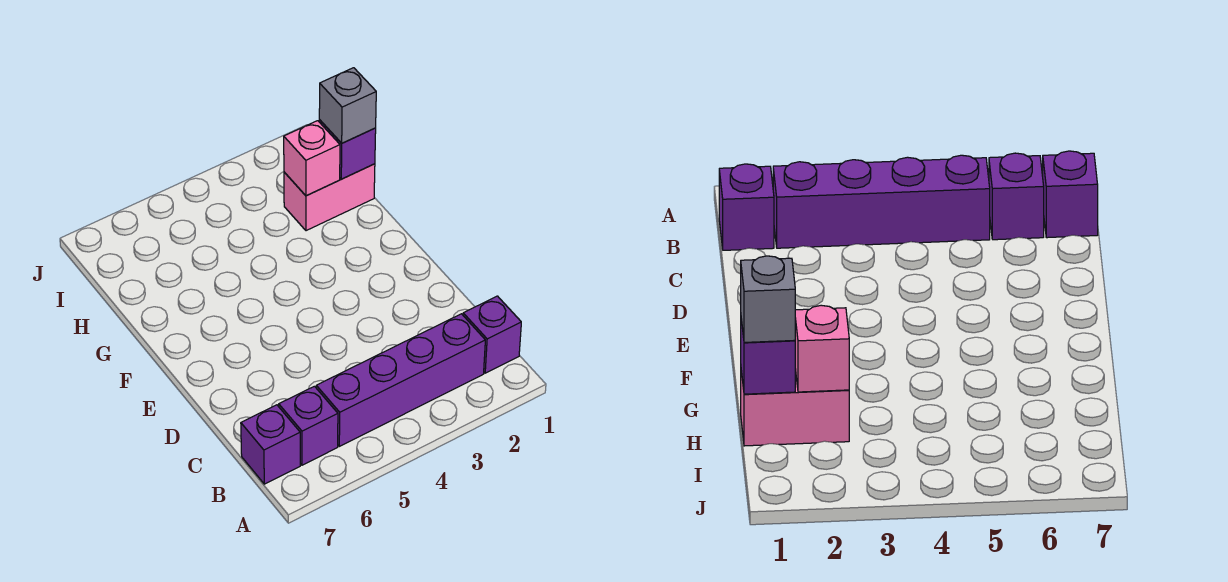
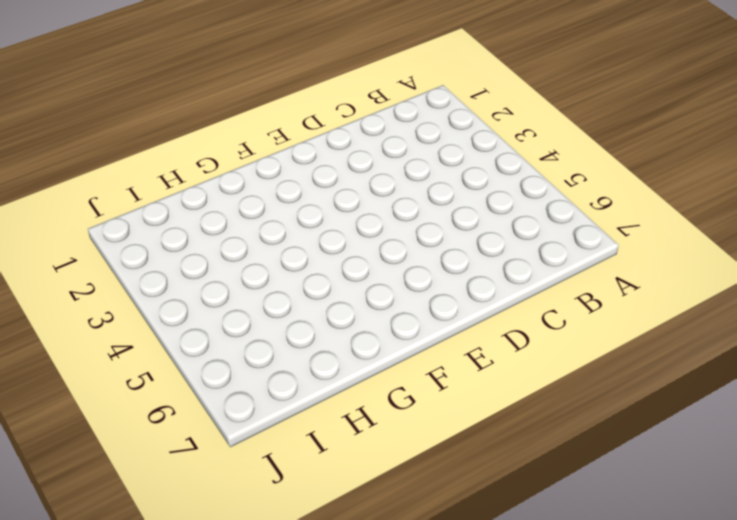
none -> purple 1x1 brick [463,296,521,373]
none -> purple 1x4 brick [316,314,485,446]

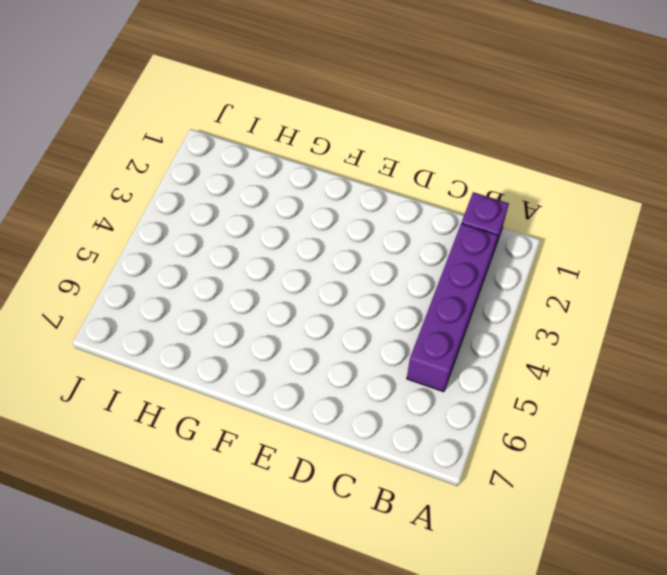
none -> purple 1x1 brick [279,386,338,465]
none -> purple 1x1 brick [241,405,300,484]

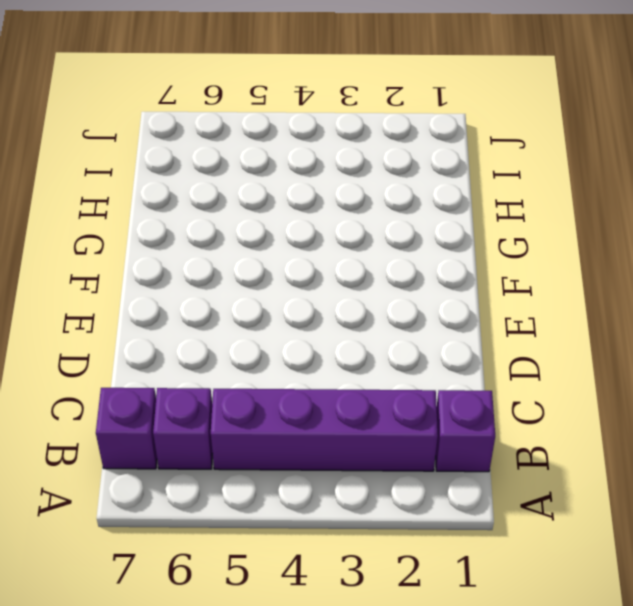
none -> pink 1x2 brick [284,164,375,231]
none -> purple 1x1 brick [319,120,376,179]

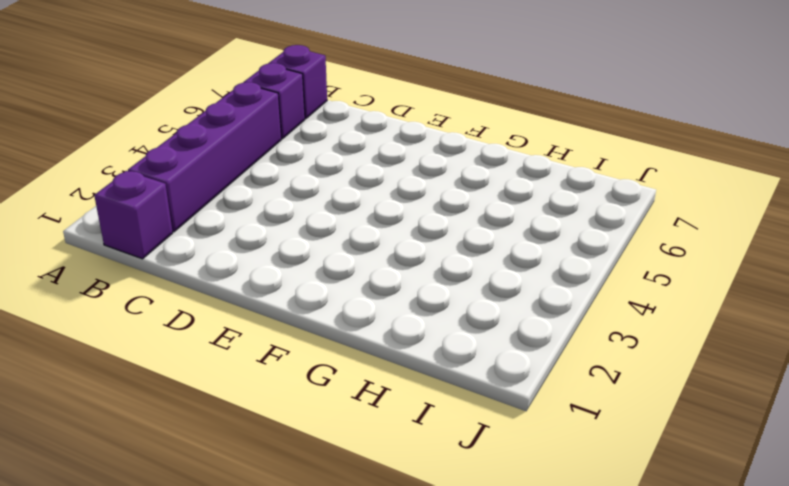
none -> pink 1x2 brick [284,164,375,231]
none -> purple 1x1 brick [319,120,376,179]

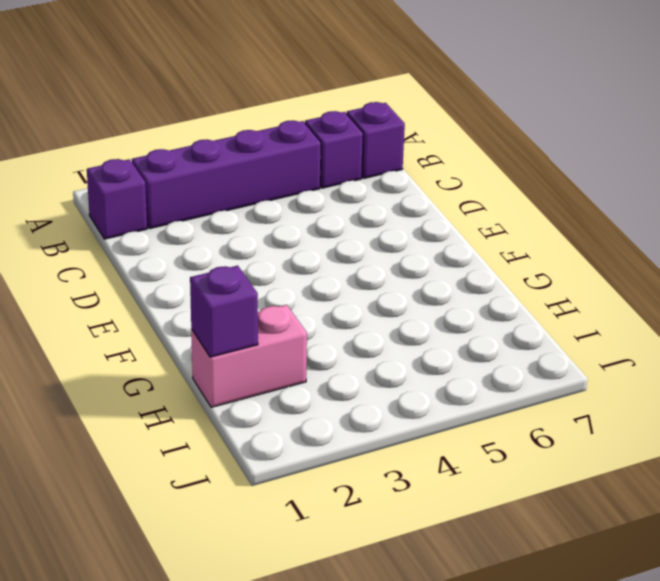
none -> pink 1x1 brick [284,121,340,196]
none -> grey 1x1 brick [319,68,376,143]

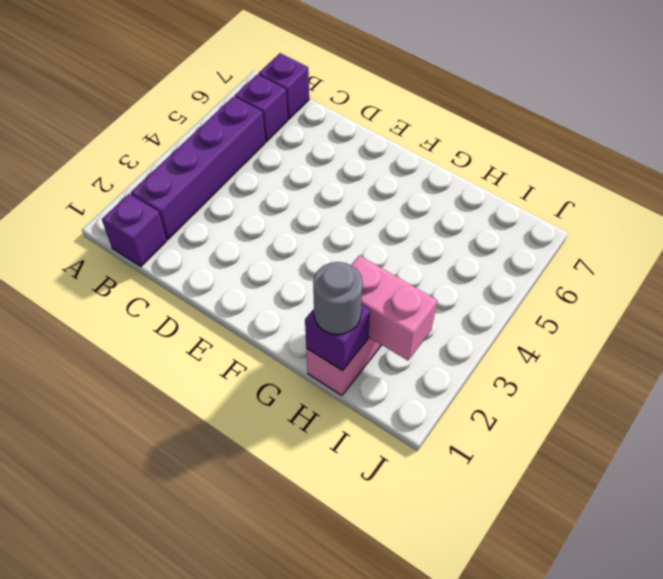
grey 1x1 round brick [313,262,363,335] -> grey 1x1 brick [319,68,376,143]
pink 1x2 brick [351,255,437,361] -> pink 1x1 brick [284,121,340,196]

